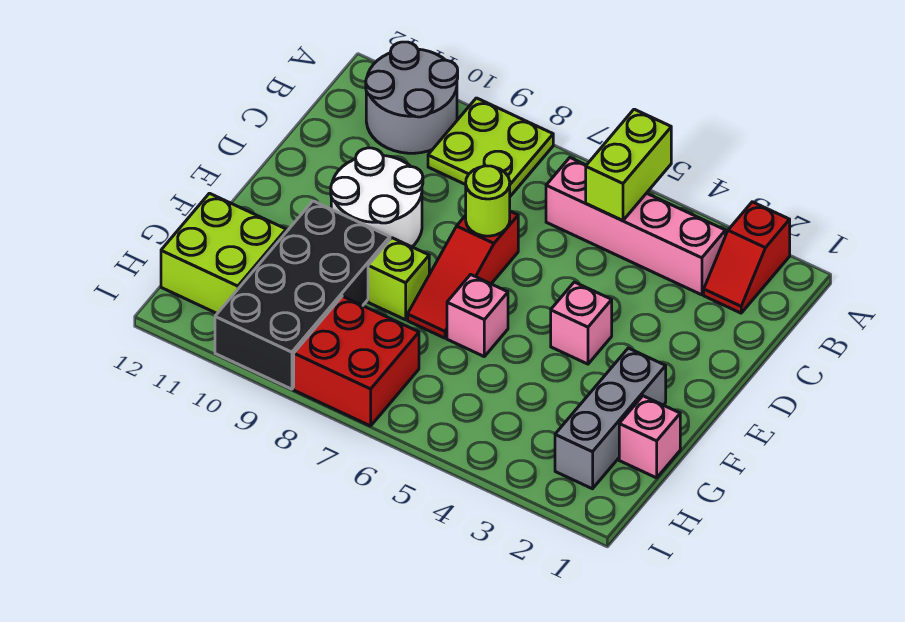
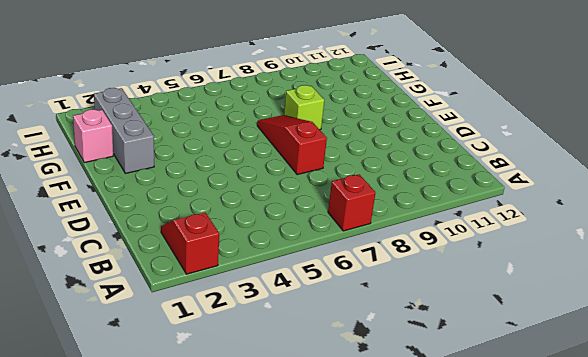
red 1x1 brick [328,174,376,231] -> none
none -> lime 2x2 plate [428,98,553,196]
none -> grey 2x2 round brick [366,42,458,153]
none -> pink 1x4 brick [546,158,725,295]

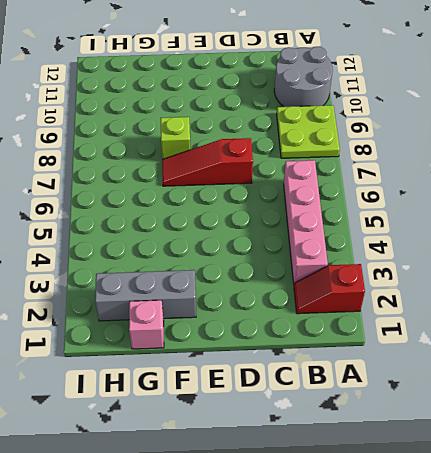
none -> white 2x2 round brick [331,148,423,247]
none -> pink 1x1 brick [551,282,612,364]
none -> pink 1x1 brick [447,274,508,356]

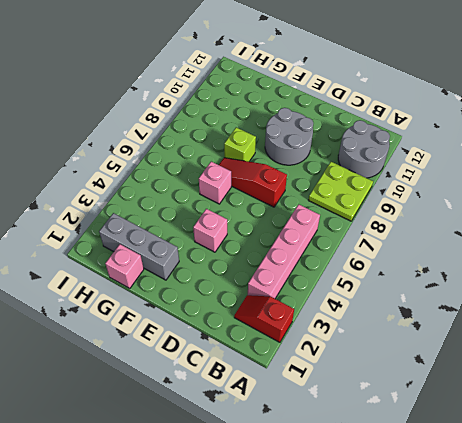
grey 2x2 round brick [265,108,313,165] -> white 2x2 round brick [331,148,423,247]
none -> black 2x4 brick [215,201,390,389]
none -> lime 2x2 brick [161,193,286,313]
none -> red 2x2 brick [294,296,419,426]

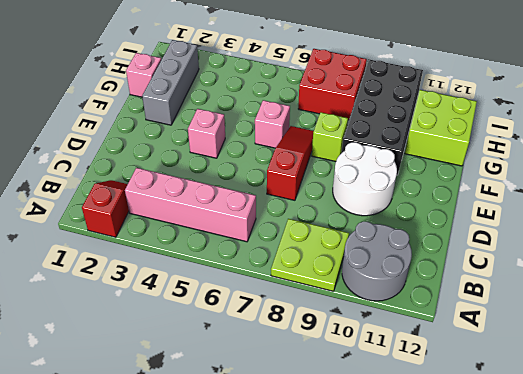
none -> lime 1x2 brick [586,109,671,220]
none -> lime 1x1 round brick [466,166,510,236]

